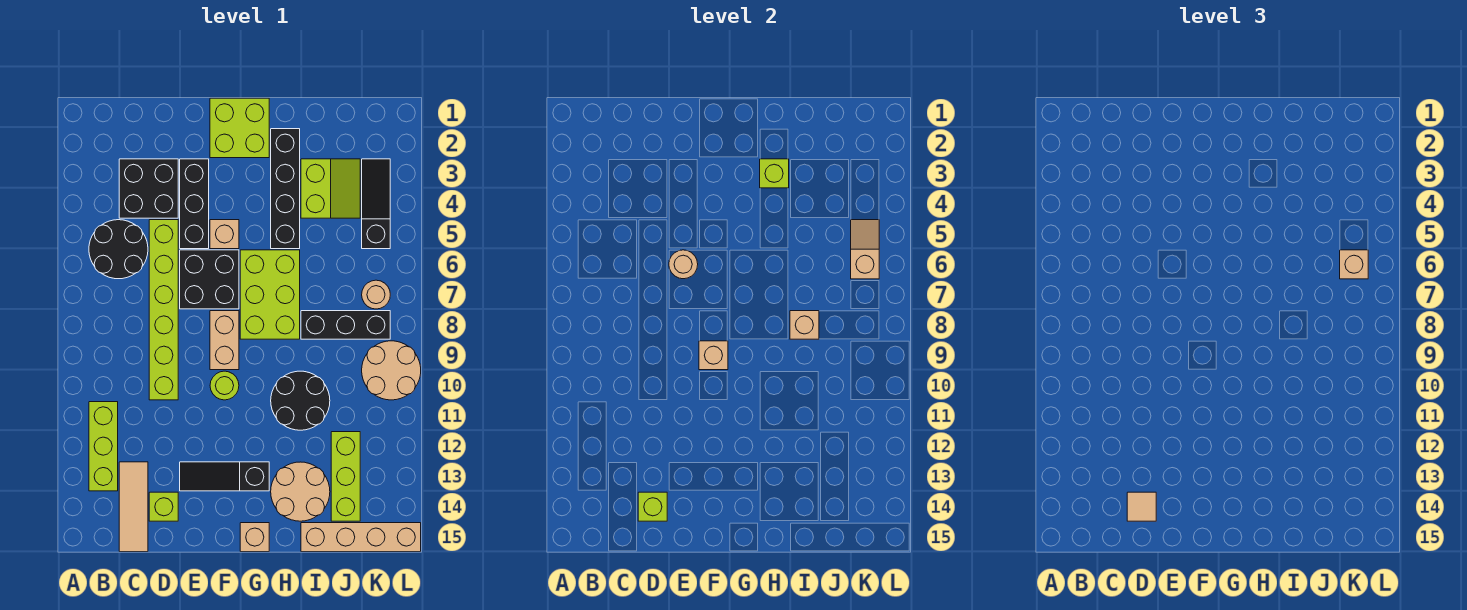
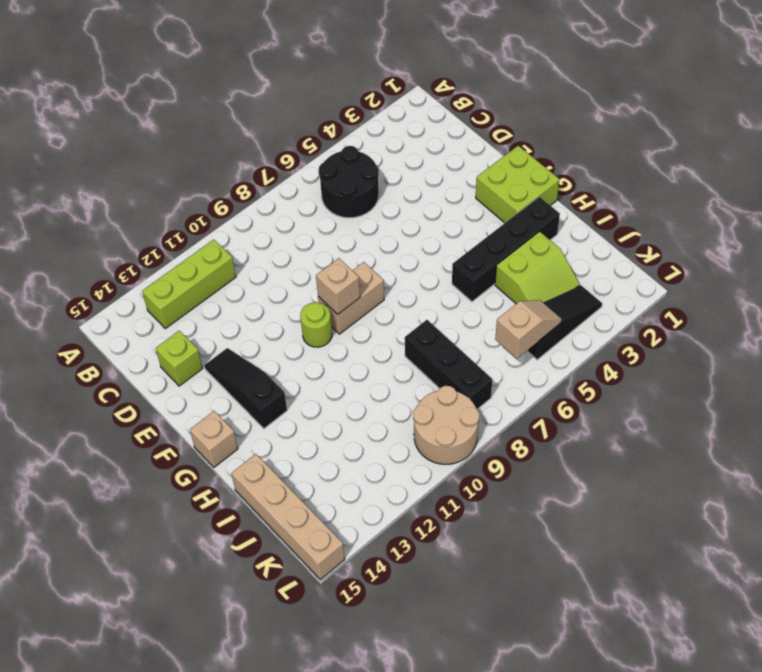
none -> black 2x2 brick [119,159,178,218]
none -> tan 1x3 tile [119,462,148,552]
none -> lime 1x6 brick [149,220,178,400]
none -> black 1x3 brick [180,159,209,249]

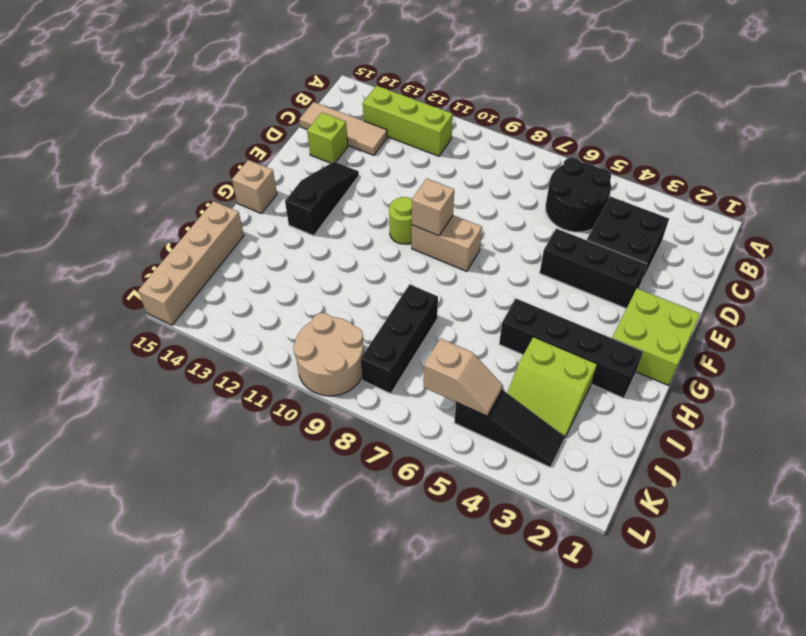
none -> lime 1x6 brick [149,220,178,400]
none -> black 2x2 brick [180,250,239,309]
none -> tan 1x1 brick [210,220,239,249]
none -> lime 2x3 brick [240,250,300,339]

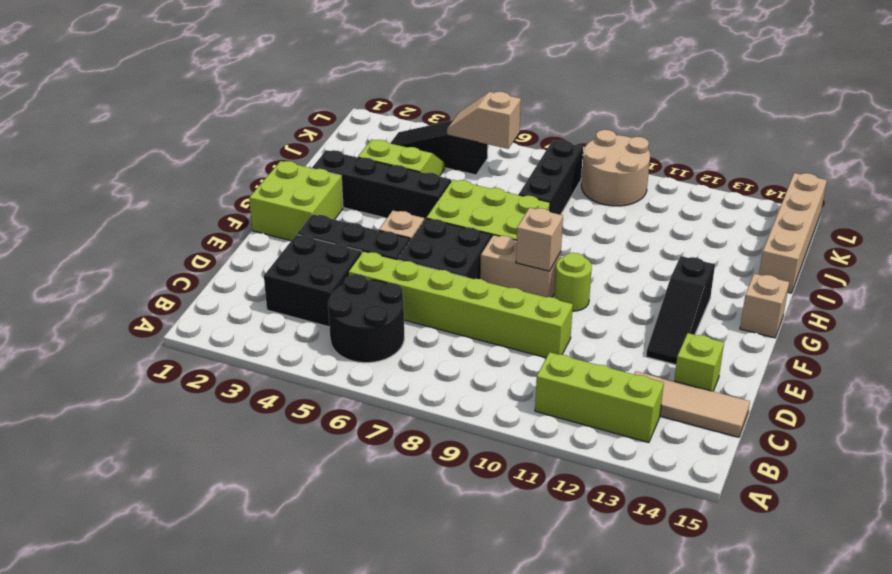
none -> black 2x2 round brick [271,371,330,430]
none -> tan 2x2 round brick [271,462,330,521]
none -> lime 1x3 brick [331,432,360,521]
none -> tan 1x1 round brick [362,280,390,309]

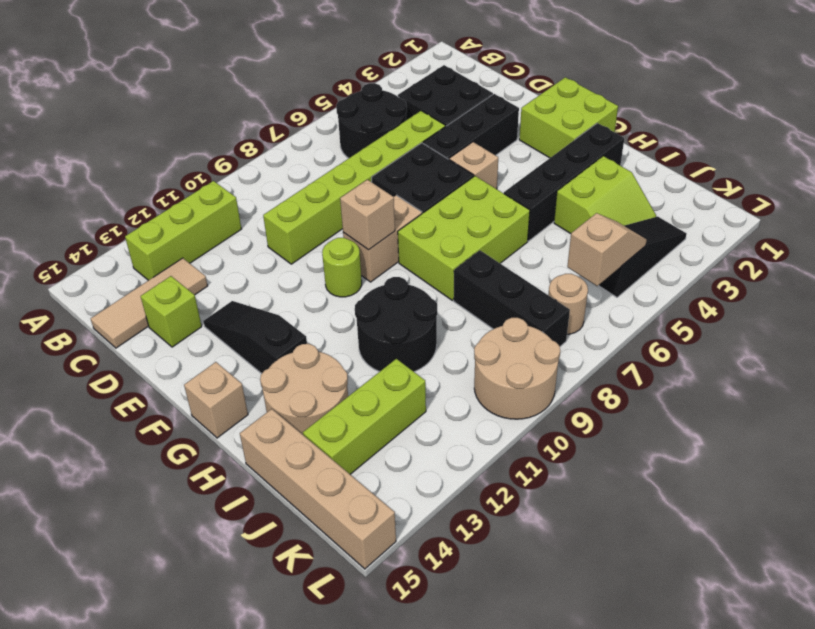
none -> lime 1x1 brick [638,492,667,521]
none -> tan 1x1 round brick [669,250,698,279]
none -> lime 1x1 brick [760,159,789,188]
none -> tan 1x1 brick [790,311,819,339]

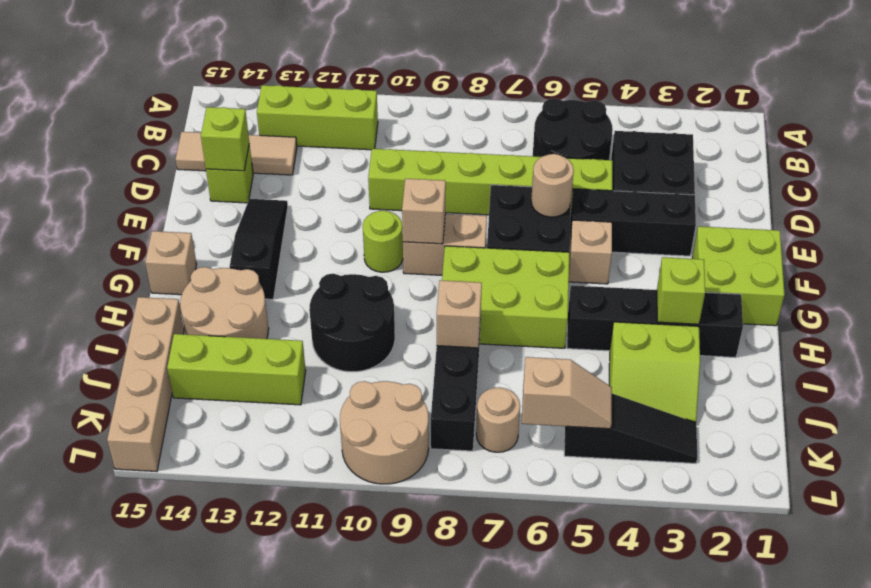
none -> tan 1x1 tile [1127,492,1156,521]
none -> tan 1x1 brick [1340,250,1368,279]

